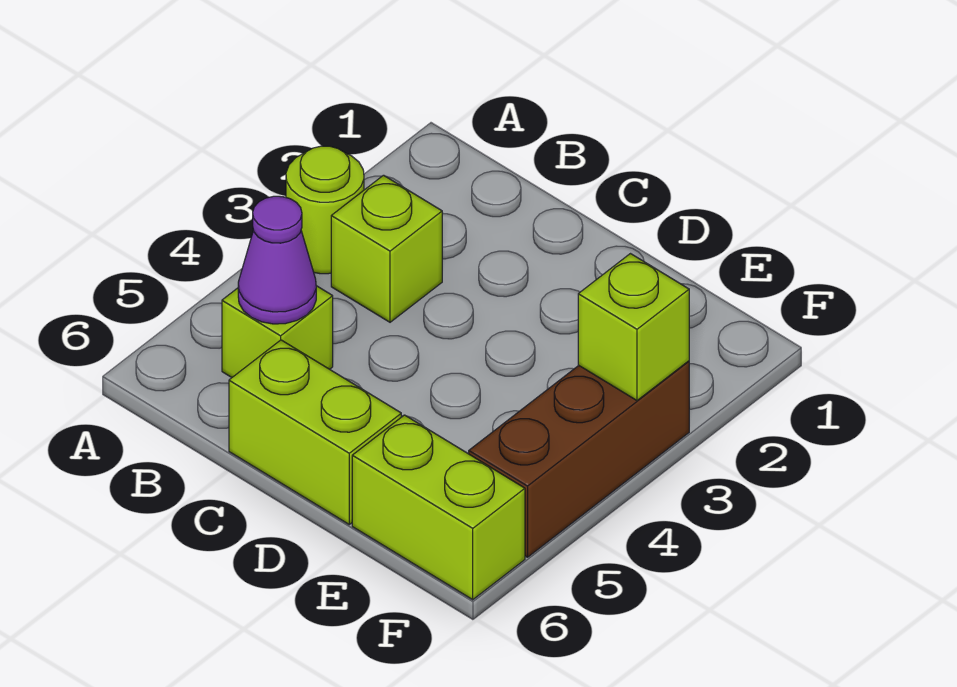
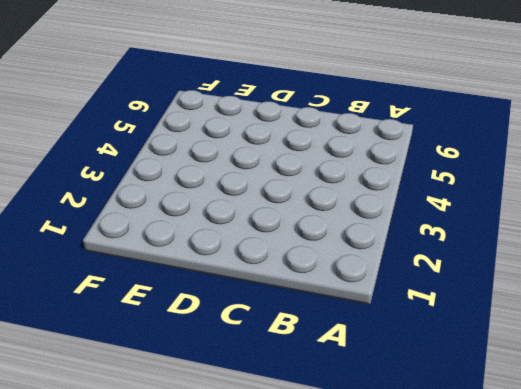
none -> lime 1x1 round brick [286,146,364,274]
none -> lime 1x1 brick [331,175,442,322]

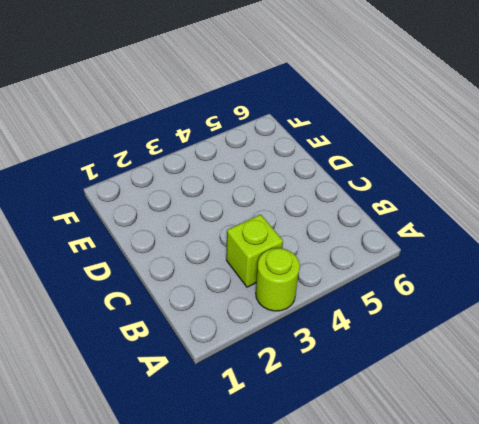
none -> lime 1x1 brick [222,286,333,377]
none -> lime 1x2 brick [229,340,401,524]

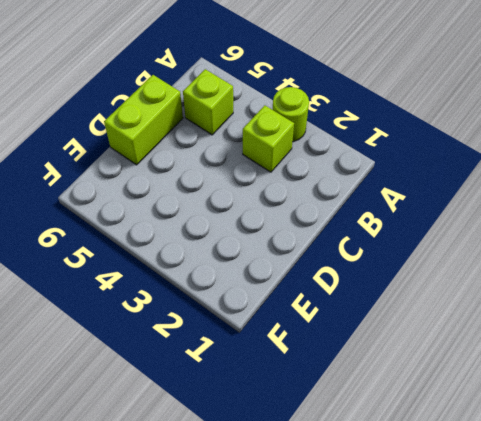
none -> lime 1x2 brick [352,415,525,600]
none -> brown 1x3 brick [469,361,689,557]

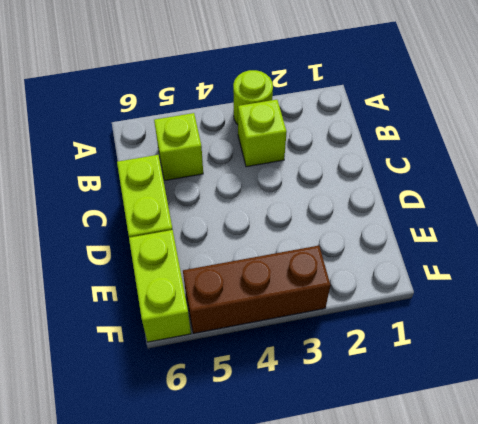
none -> purple 1x1 cone [238,196,316,324]
none -> lime 1x1 brick [578,254,689,400]

